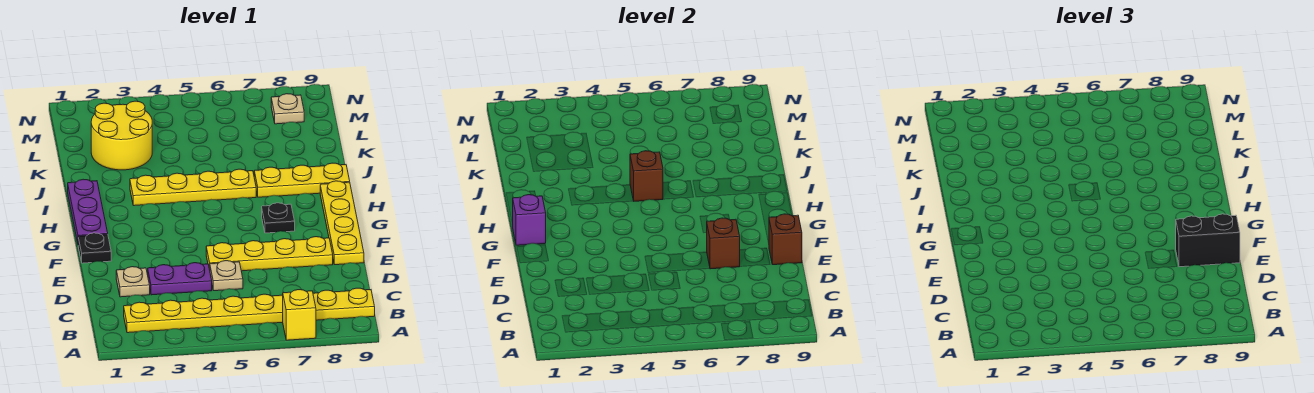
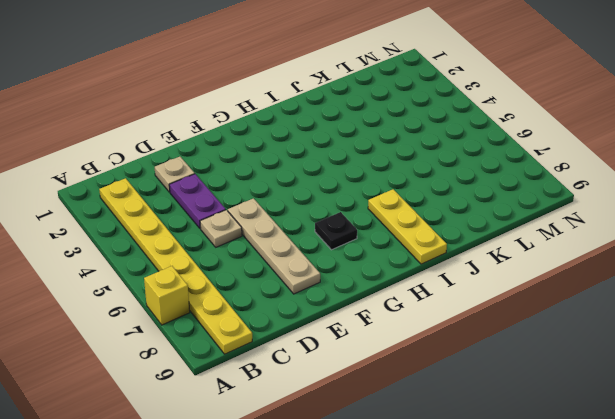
tan 1x4 plate [228,198,320,294] -> yellow 1x4 plate [206,237,333,271]
none -> yellow 1x4 plate [320,181,364,265]
none -> black 1x1 plate [78,233,111,263]
none -> purple 1x3 plate [68,179,108,243]

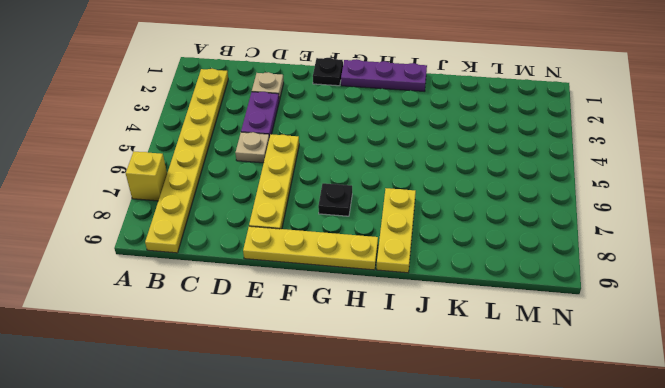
none -> yellow 1x4 plate [130,169,256,206]
none -> yellow 2x2 round brick [91,101,152,170]
none -> tan 1x1 plate [271,94,304,124]

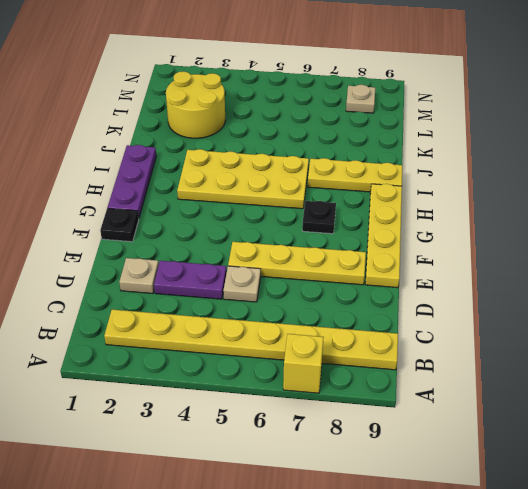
yellow 2x4 plate [177,149,309,209] -> yellow 1x4 plate [130,169,256,206]
none -> brown 1x1 brick [706,218,740,269]
none -> brown 1x1 brick [769,214,802,265]
none -> purple 1x1 brick [512,195,546,245]

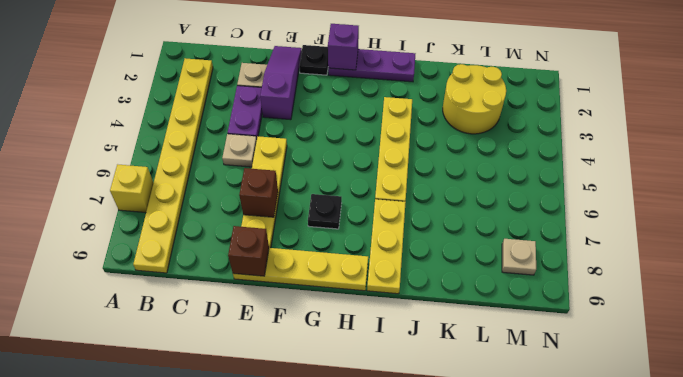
purple 1x3 slope [260,46,302,120] -> none
none -> brown 1x1 brick [630,151,663,201]
none -> black 1x2 brick [1176,214,1240,267]

